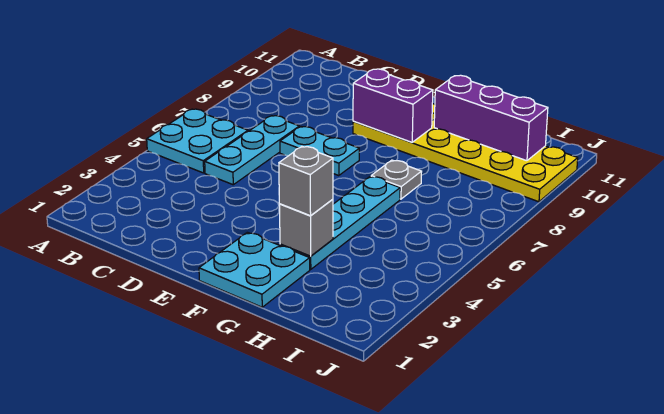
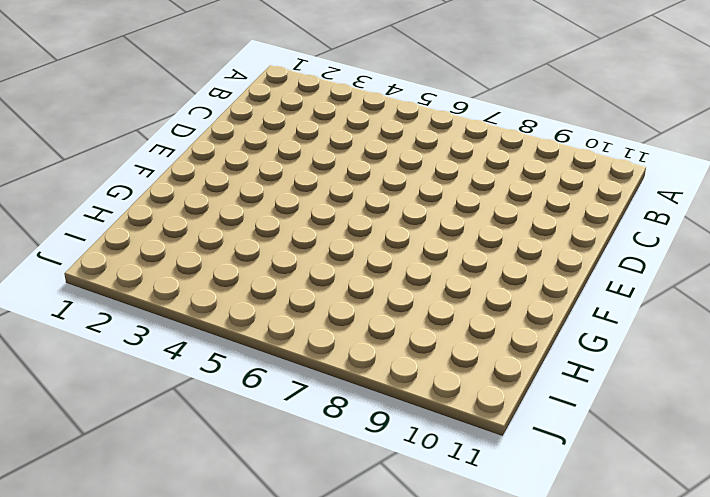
none -> cyan 2x2 plate [147,109,248,173]
none -> cyan 1x3 plate [205,116,299,185]

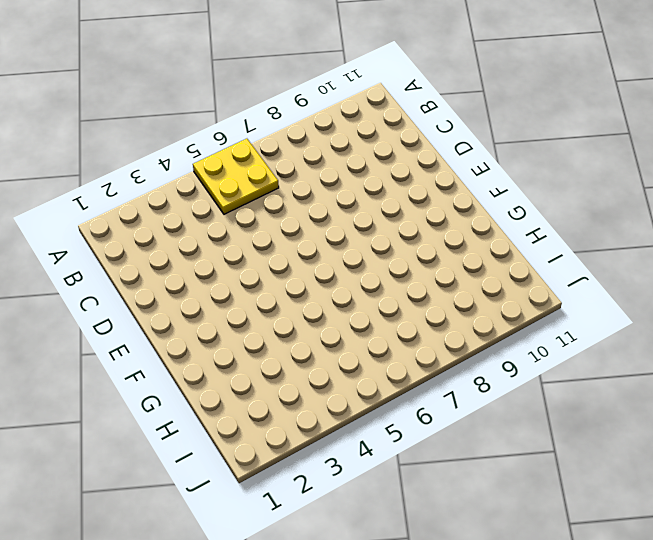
yellow 2x2 plate [193,139,279,214] -> cyan 2x2 plate [147,109,248,173]
none -> cyan 1x3 plate [205,116,299,185]
none -> cyan 1x2 plate [280,127,359,176]

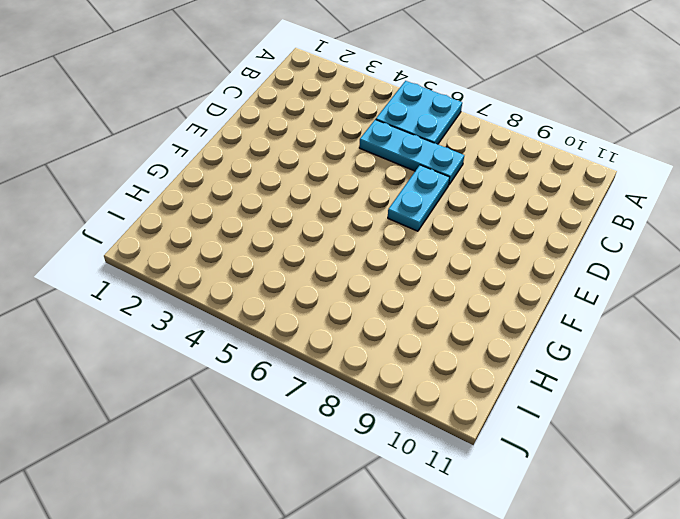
none -> yellow 2x6 plate [353,104,578,202]
none -> cyan 2x2 plate [199,232,310,307]

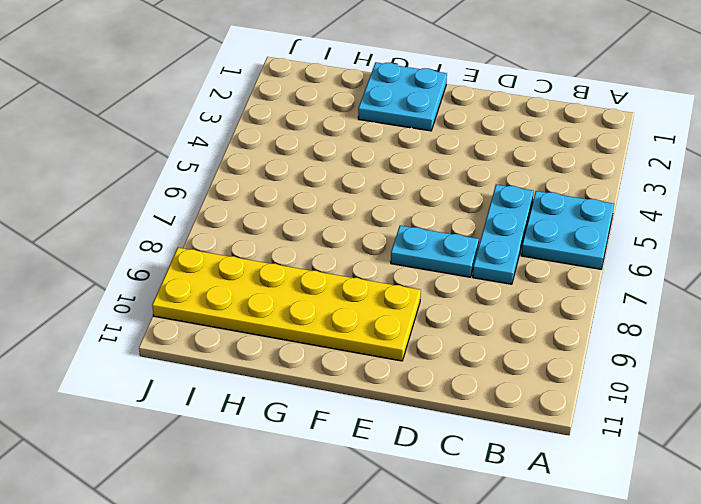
none -> cyan 1x4 plate [280,176,400,269]
none -> grey 1x1 plate [371,160,422,199]

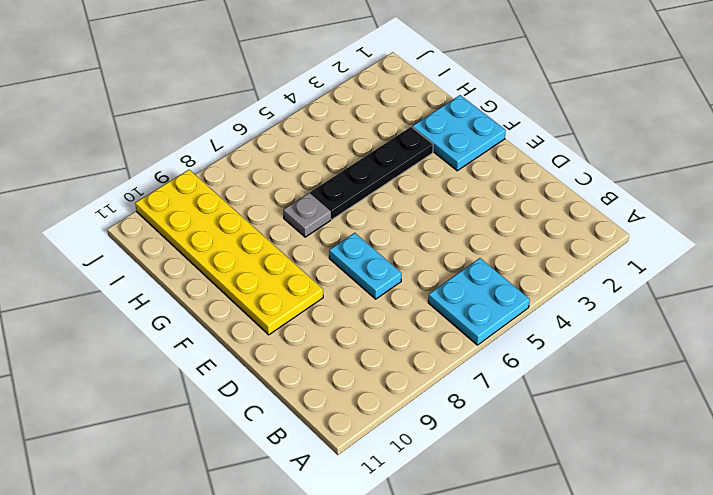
black 1x4 plate [310,127,433,219] -> cyan 1x4 plate [280,176,400,269]
none -> cyan 1x3 plate [205,116,299,185]
none -> purple 1x2 brick [353,69,433,142]

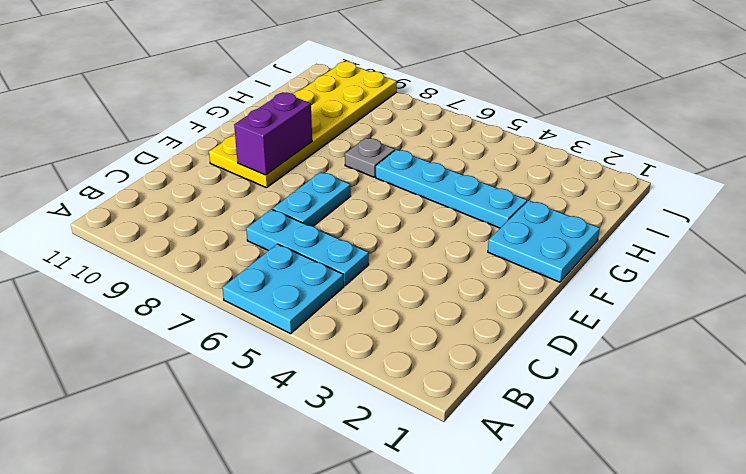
none -> grey 1x1 brick [279,199,333,256]
none -> purple 1x3 brick [434,75,548,161]

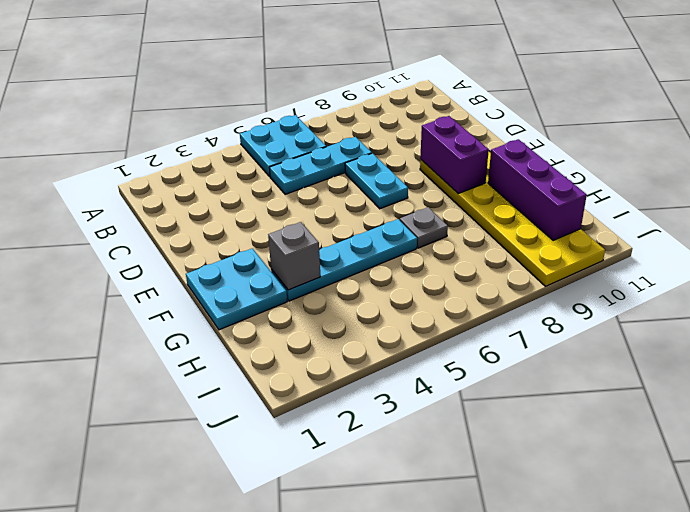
none -> grey 1x1 brick [279,147,333,216]

